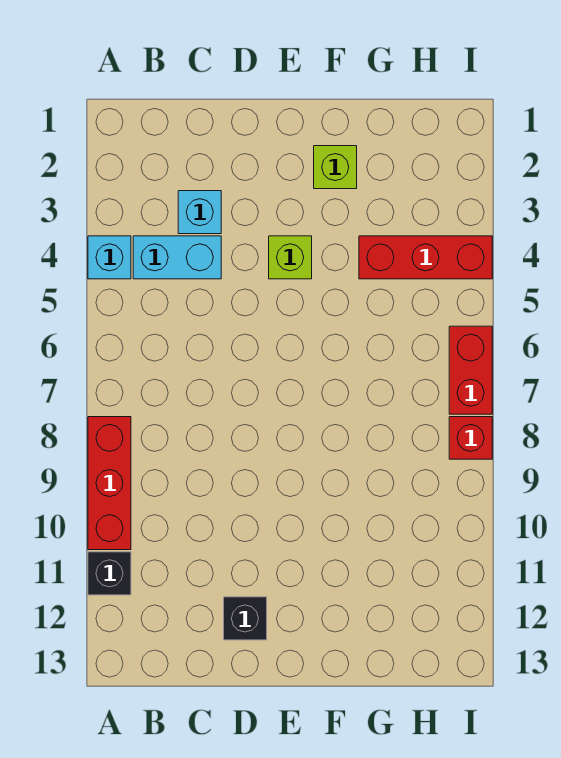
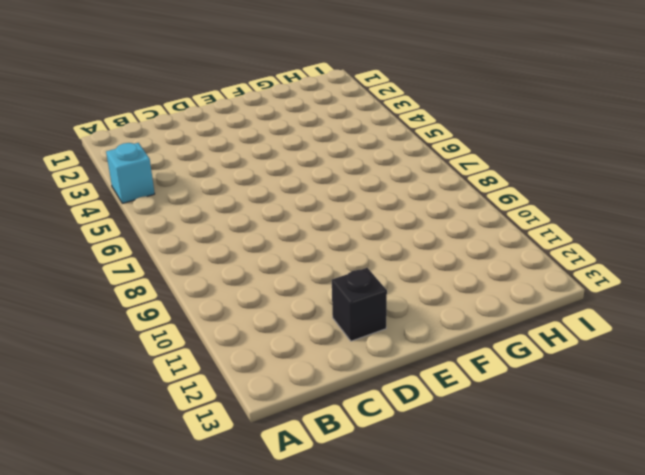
none -> red 1x3 brick [88,417,131,550]
none -> black 1x1 brick [88,552,131,595]

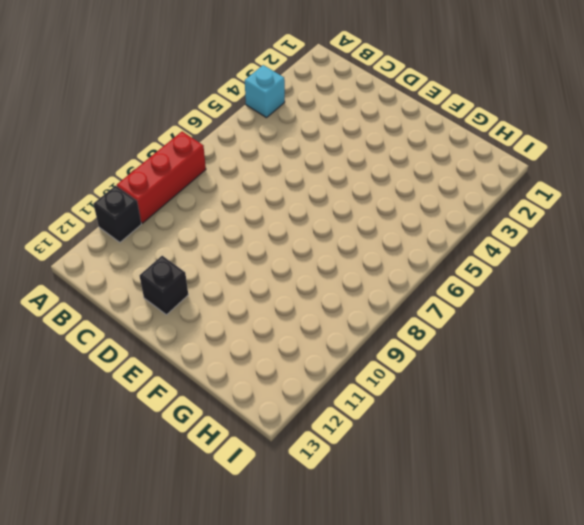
none -> cyan 1x2 brick [133,236,221,279]
none -> cyan 1x1 brick [178,191,221,234]

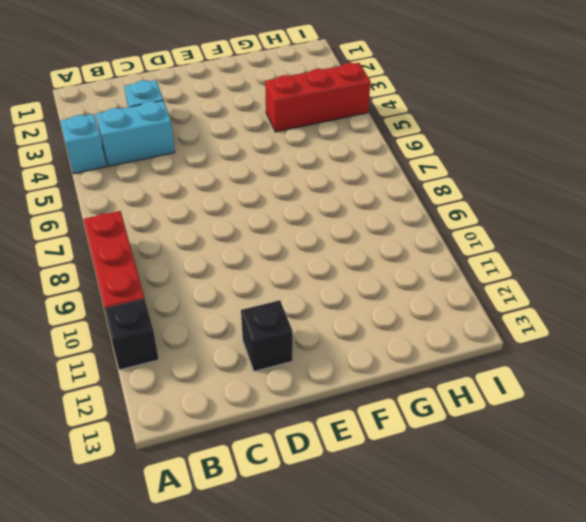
none -> lime 1x1 brick [269,236,312,279]
none -> lime 1x1 brick [314,146,357,189]

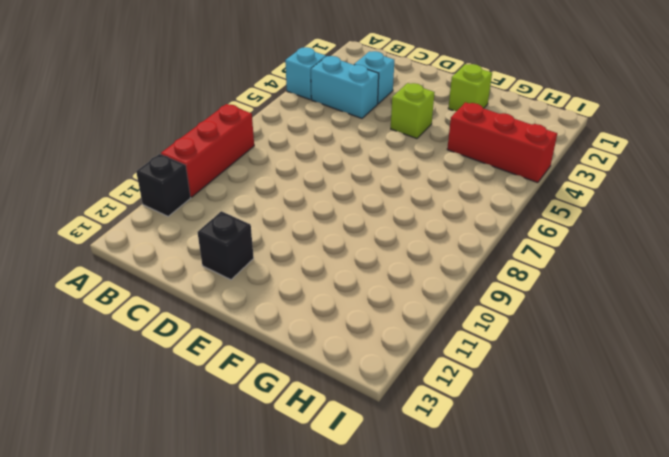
none -> red 1x2 brick [449,326,492,414]
none -> red 1x1 brick [449,417,492,459]

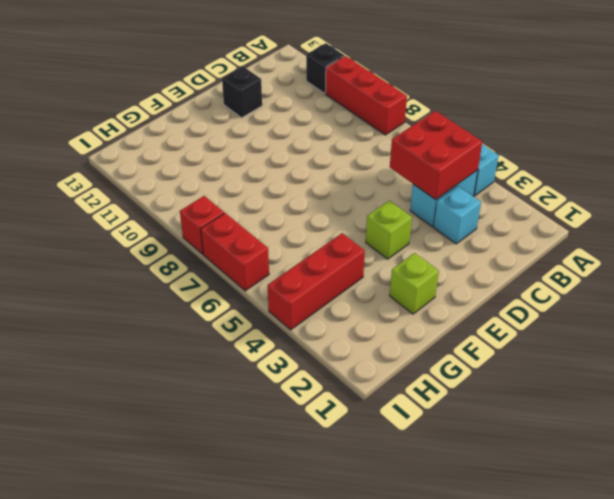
red 2x2 brick [390,111,482,200] -> none

